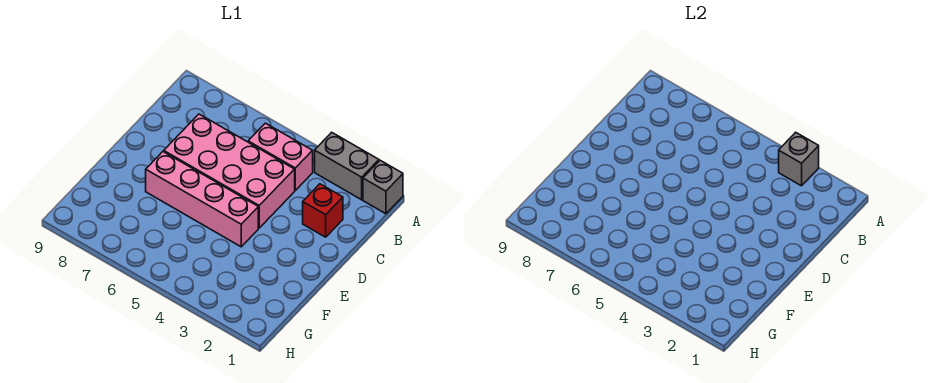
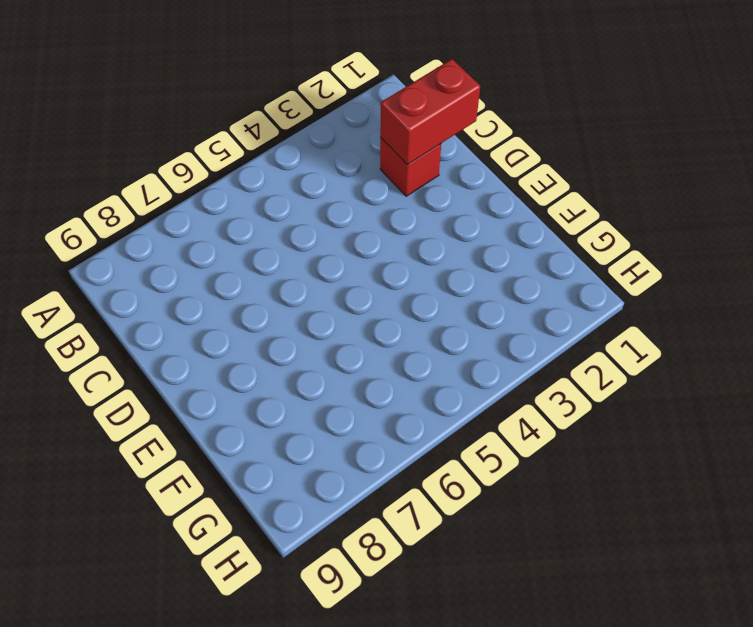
red 1x2 brick [380,59,480,165] -> none
none -> grey 1x1 brick [363,160,403,214]
none -> grey 1x2 brick [315,132,379,200]

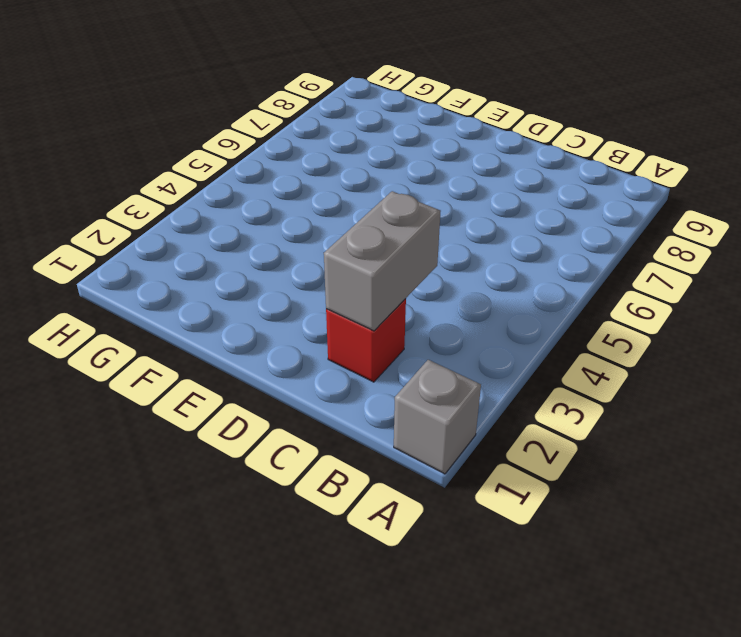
grey 1x2 brick [324,191,441,331] -> grey 1x2 brick moved to [315,132,379,200]
none -> pink 1x2 brick [248,123,313,190]
none -> pink 2x4 brick [164,114,295,228]

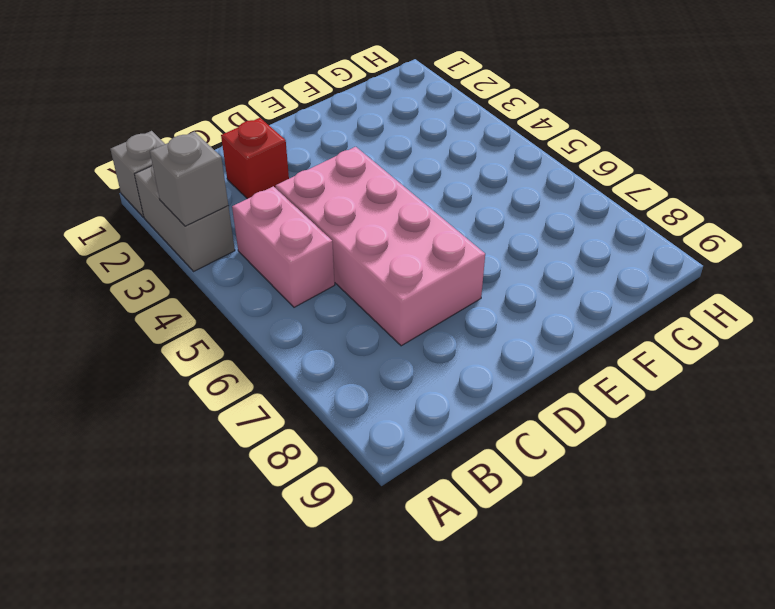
none -> pink 1x4 brick [146,152,258,247]

